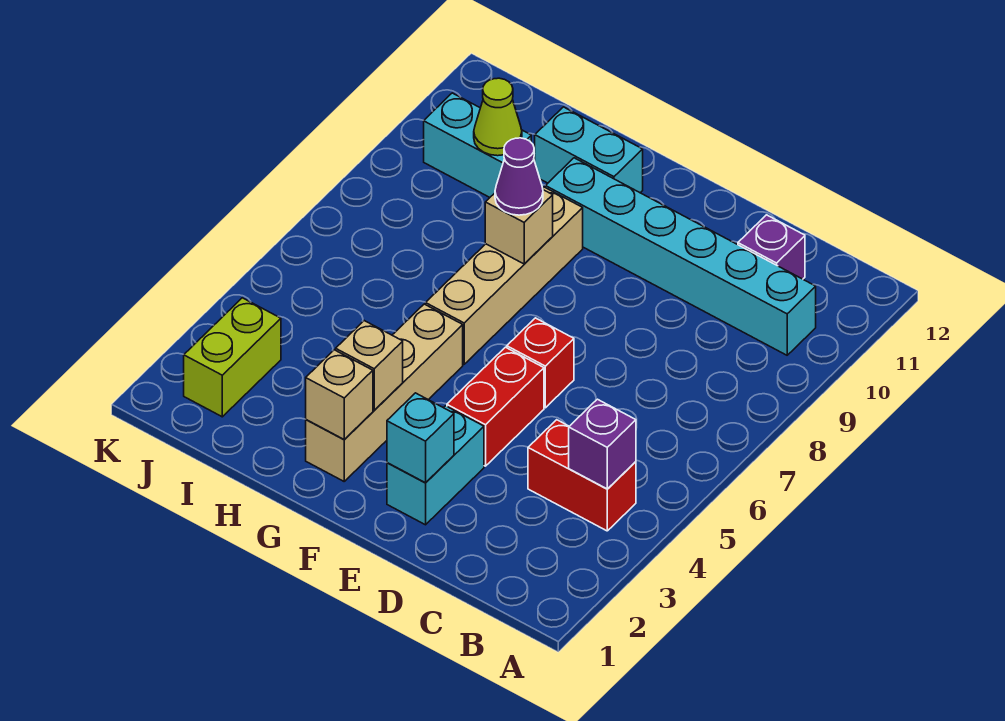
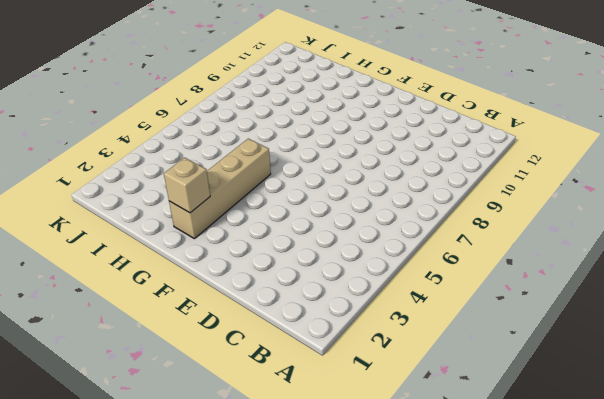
none -> red 1x2 brick [528,420,636,531]
none -> cyan 1x6 brick [545,158,816,355]
none -> purple 1x1 brick [738,215,805,279]

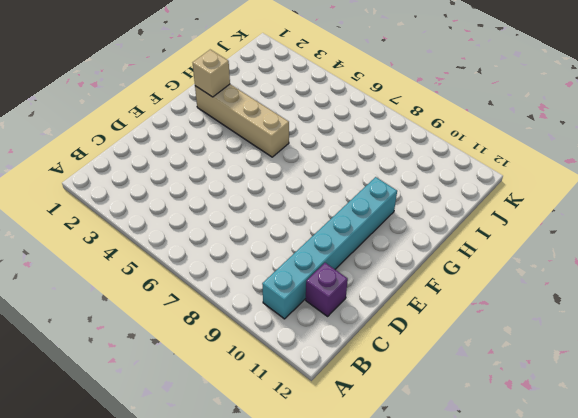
none -> red 1x2 brick [528,420,636,531]
none -> cyan 1x2 brick [387,406,484,525]
none -> red 1x2 brick [447,347,544,466]

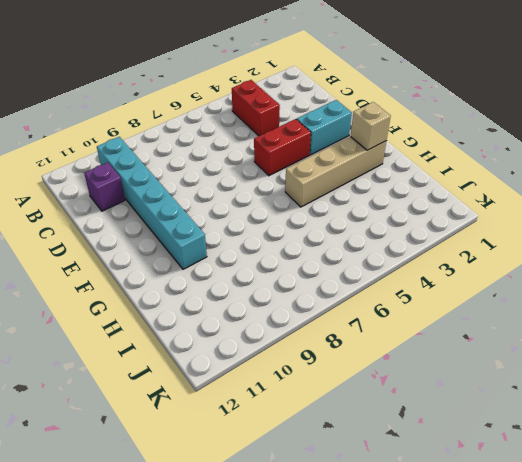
none -> red 1x1 brick [507,318,574,408]
none -> tan 1x4 brick [426,187,583,364]
none -> cyan 1x2 brick [534,107,643,193]

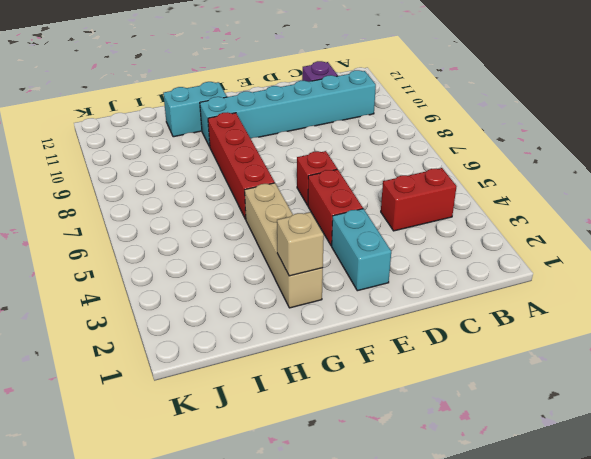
red 1x4 brick [208,112,275,219] -> tan 1x4 brick [426,187,583,364]
none -> cyan 1x2 brick [424,93,531,197]
none -> lime 1x2 brick [184,298,281,417]
none -> purple 1x1 brick [569,399,636,489]

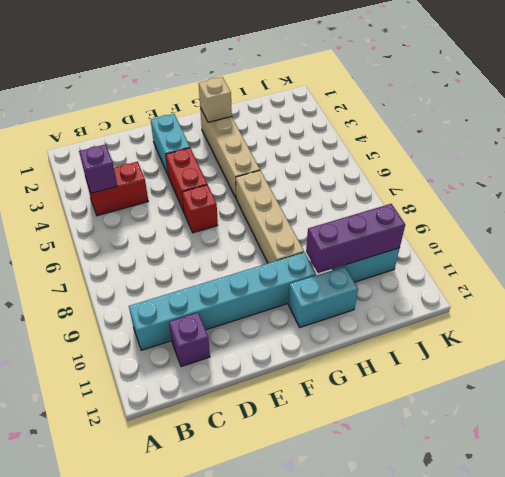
purple 1x3 brick [306,204,405,273] -> lime 1x1 cone [474,78,522,156]
none -> lime 1x2 brick [184,298,281,417]
none -> cyan 1x1 brick [387,393,454,483]
none -> tan 1x1 brick [336,321,403,410]

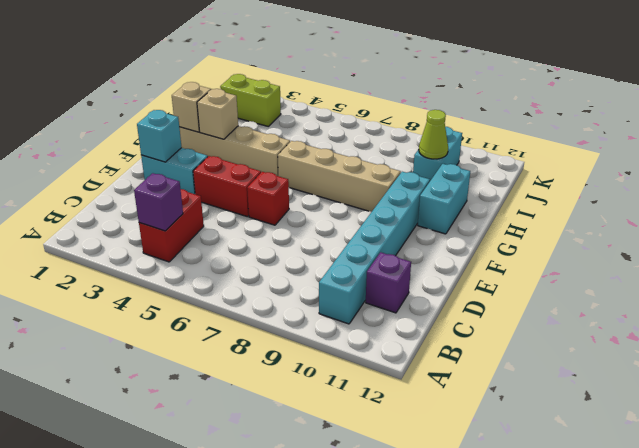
none -> tan 1x1 brick [485,190,553,264]
none -> purple 1x1 cone [495,138,543,215]

